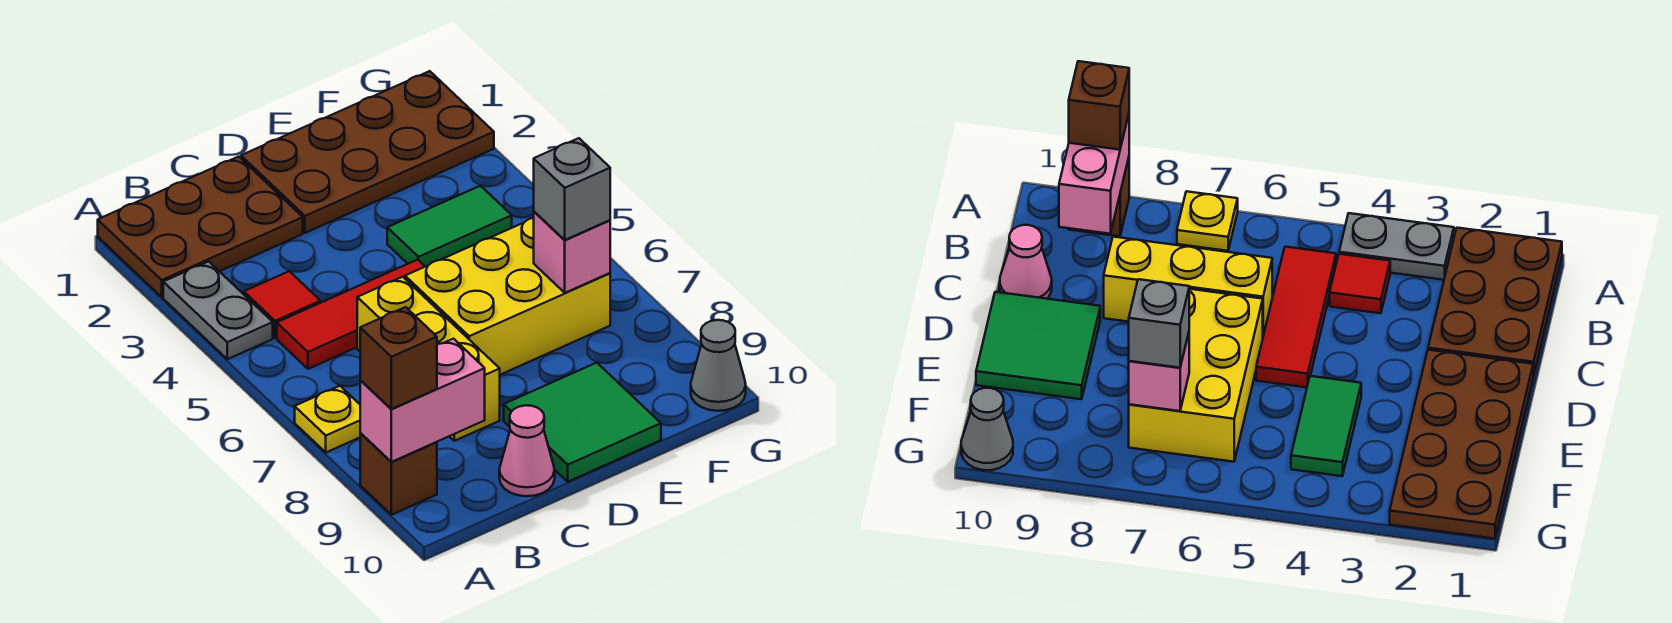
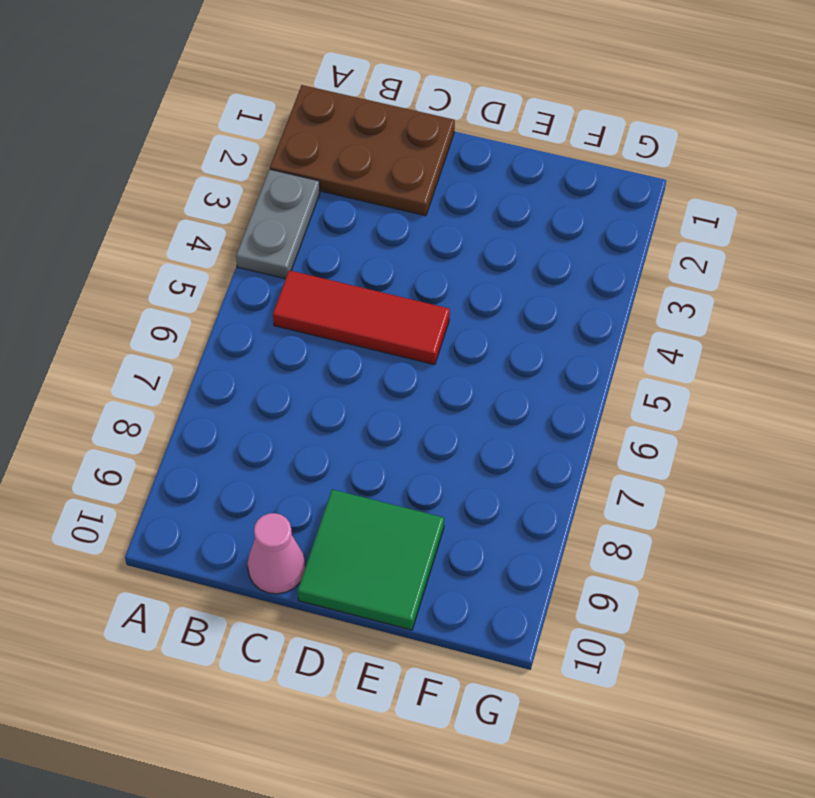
none -> yellow 1x1 plate [295,386,360,452]
none -> brown 1x1 brick [360,433,437,515]
none -> red 1x1 tile [244,271,321,338]

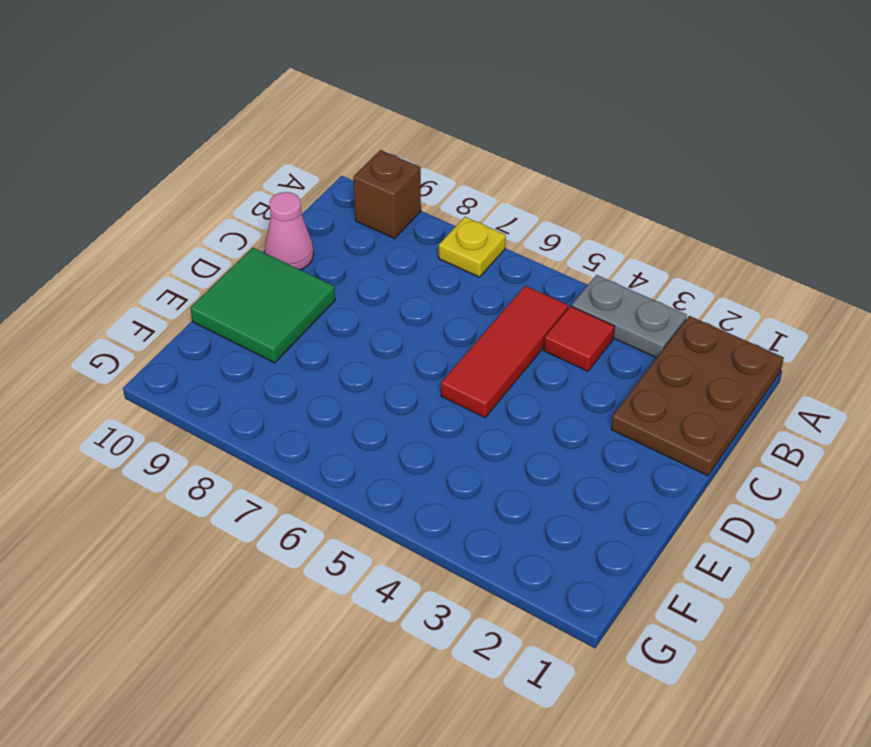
none -> yellow 1x3 brick [357,277,500,441]
none -> brown 2x4 plate [241,71,494,233]
none -> yellow 2x3 brick [405,218,610,375]

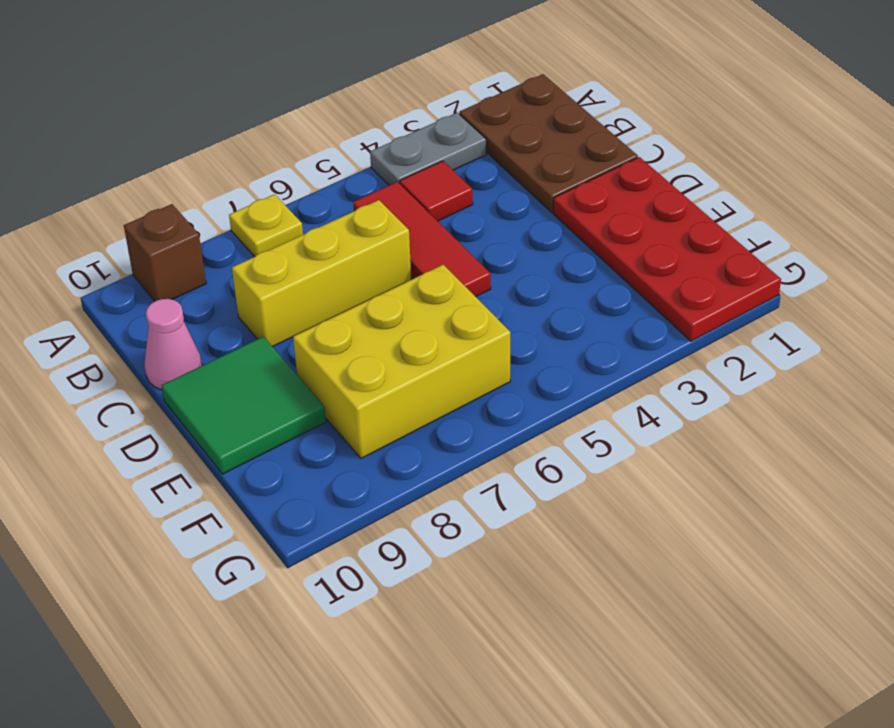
red 2x4 plate [553,157,781,341] -> brown 2x4 plate [241,71,494,233]
yellow 2x3 brick [293,265,511,458] -> yellow 2x3 brick turned to [405,218,610,375]
none -> green 1x2 tile [387,186,512,267]
none -> grey 1x1 cone [691,320,746,411]
none -> pink 1x2 brick [360,339,485,462]

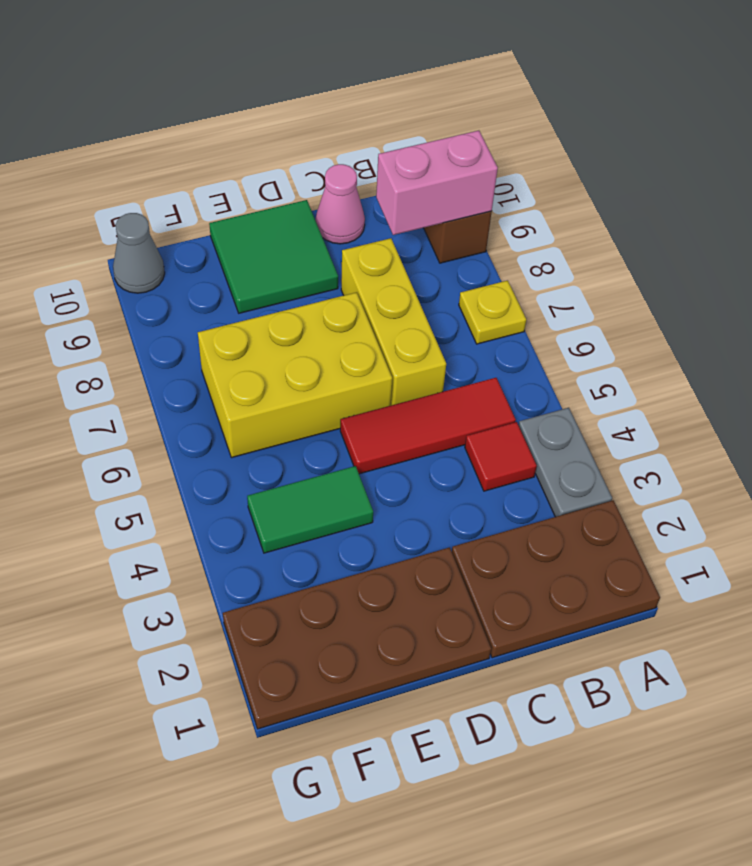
none -> pink 1x1 brick [534,212,610,293]
none -> brown 1x1 brick [360,307,437,409]
none -> grey 1x1 brick [534,138,610,240]

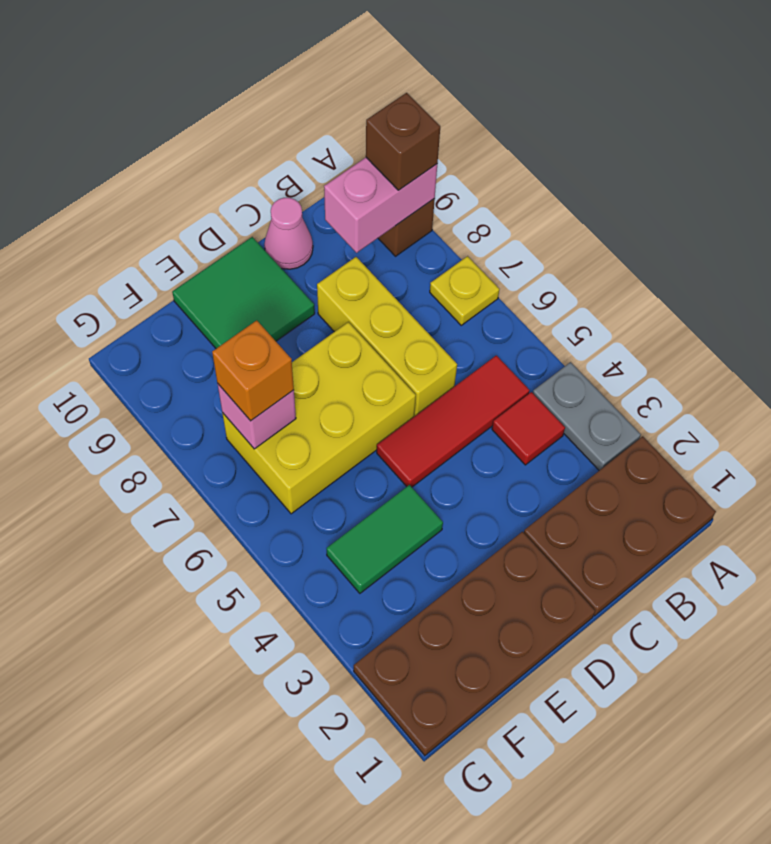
orange 1x1 brick [212,320,294,421] -> grey 1x1 brick [534,138,610,240]
none -> grey 1x1 cone [691,320,746,411]

